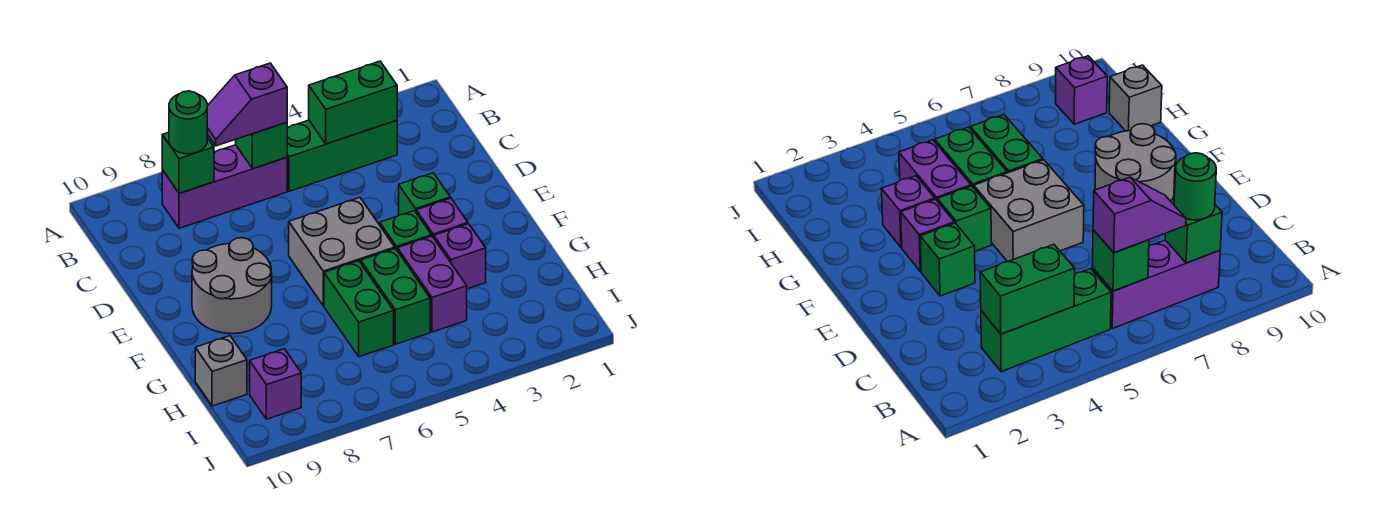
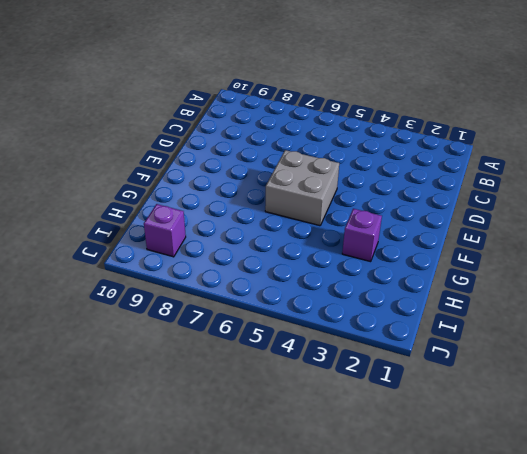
none -> green 1x3 brick [287,120,397,191]
none -> purple 1x3 brick [162,145,287,228]
none -> green 1x1 brick [399,173,450,215]

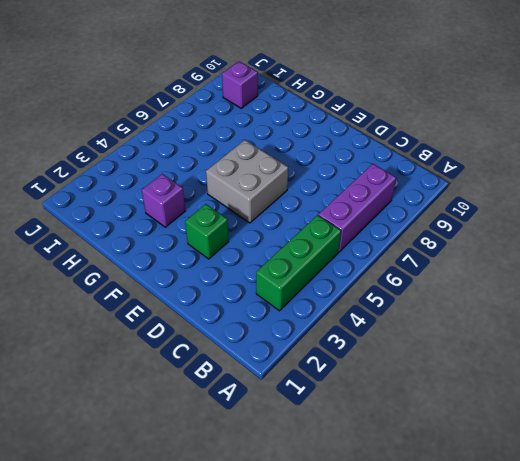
none -> grey 2x2 round brick [192,238,272,334]
none -> purple 1x1 brick [416,198,468,238]
none -> green 1x1 brick [380,211,431,249]

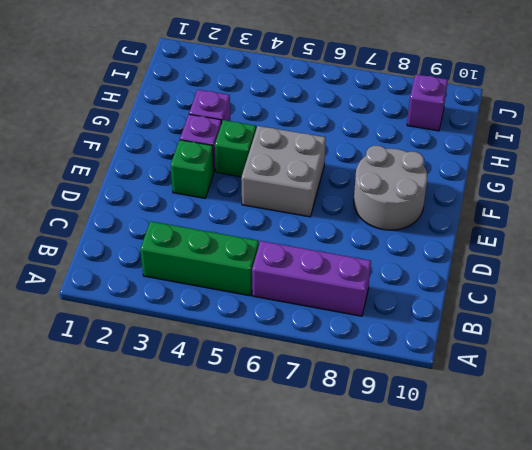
none -> purple 1x2 brick [397,236,467,332]
none -> green 1x2 brick [361,248,430,344]
none -> green 1x2 brick [324,261,394,357]

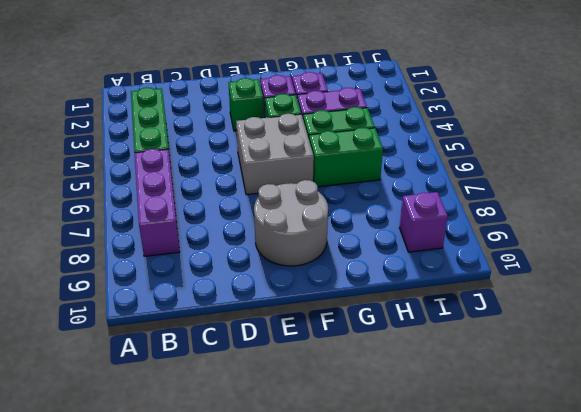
none -> grey 1x1 brick [195,336,247,406]
none -> green 1x2 brick [309,61,397,144]
none -> green 1x1 brick [236,122,287,169]

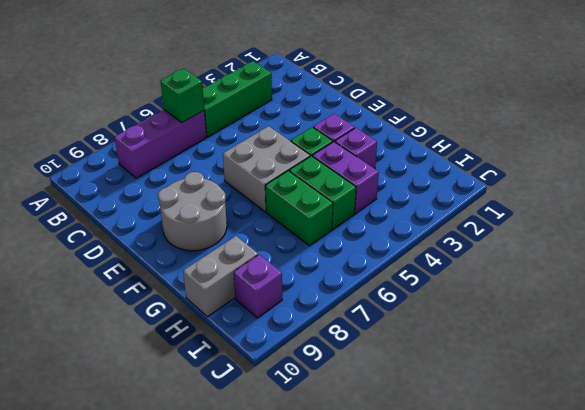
grey 1x2 brick [183,236,258,317] -> grey 1x1 brick [195,336,247,406]
none -> green 1x1 brick [399,173,450,215]
none -> green 1x2 brick [309,61,397,144]
none -> green 1x1 brick [162,132,214,193]

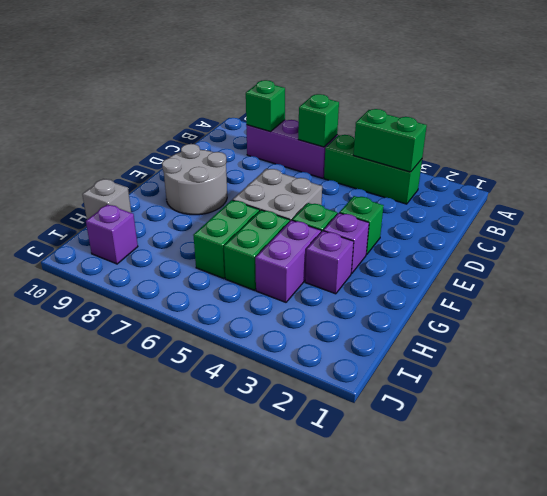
none -> purple 1x2 slope [207,63,287,146]
none -> green 1x1 round brick [169,91,207,154]

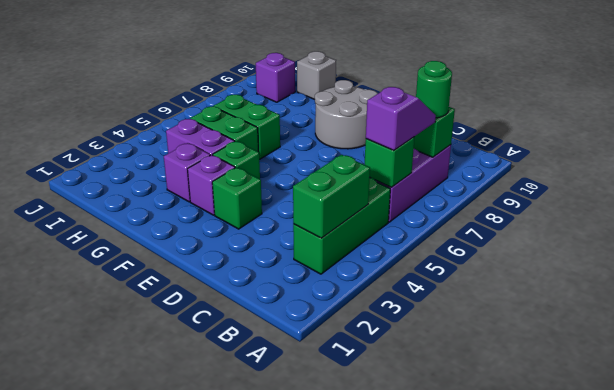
none -> grey 2x2 brick [289,198,395,306]

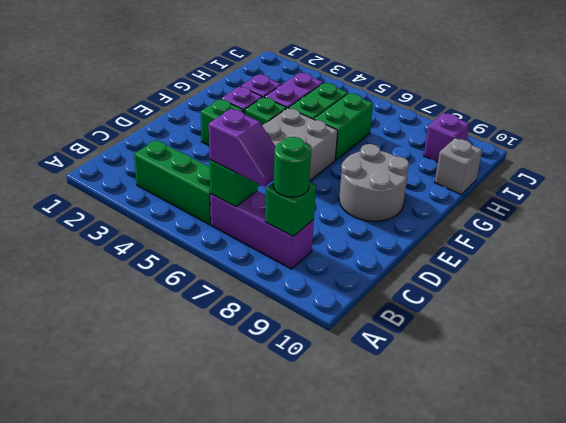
none -> green 1x2 brick [309,61,397,144]

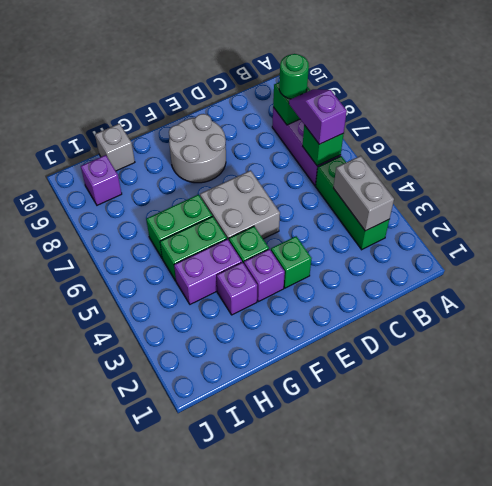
grey 1x2 brick [333,156,394,231] -> green 1x2 brick [309,61,397,144]

